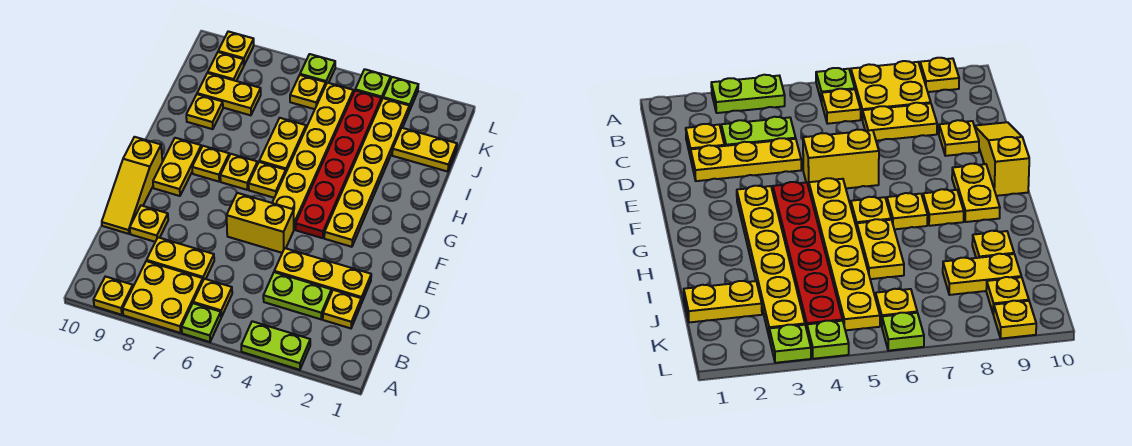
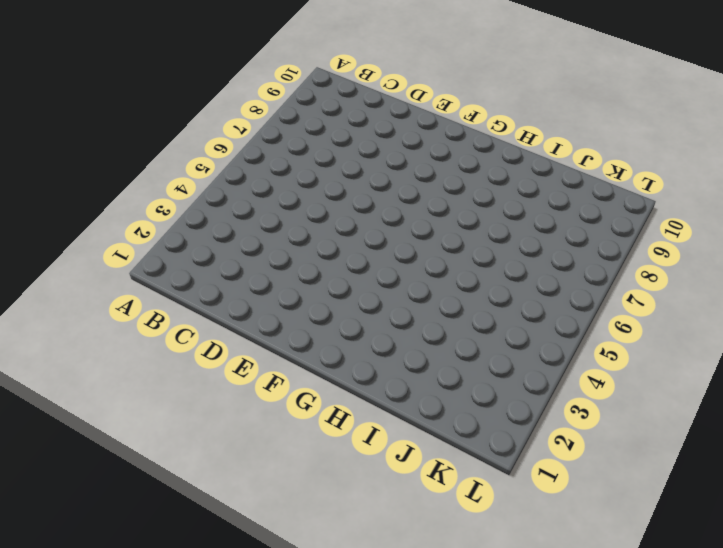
none -> lime 1x2 plate [241,321,310,370]
none -> lime 1x1 plate [182,303,221,342]
none -> yellow 2x2 plate [123,261,203,333]

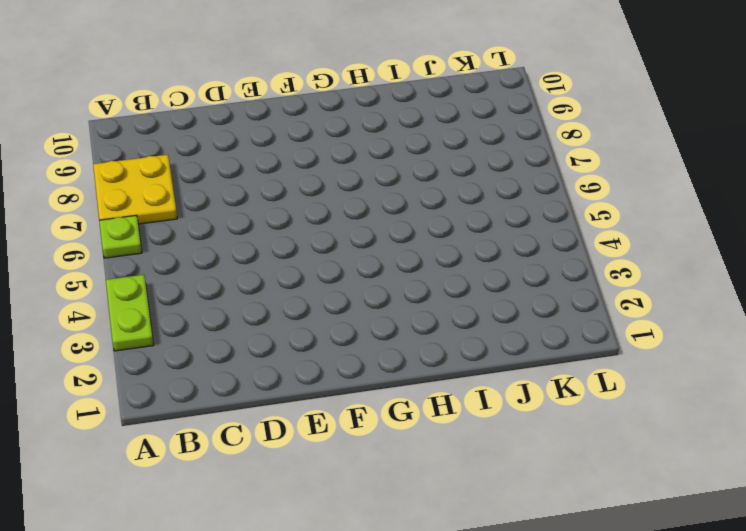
none -> yellow 1x1 plate [94,276,133,315]
none -> yellow 1x1 plate [193,279,232,317]
none -> yellow 1x1 plate [323,290,361,328]

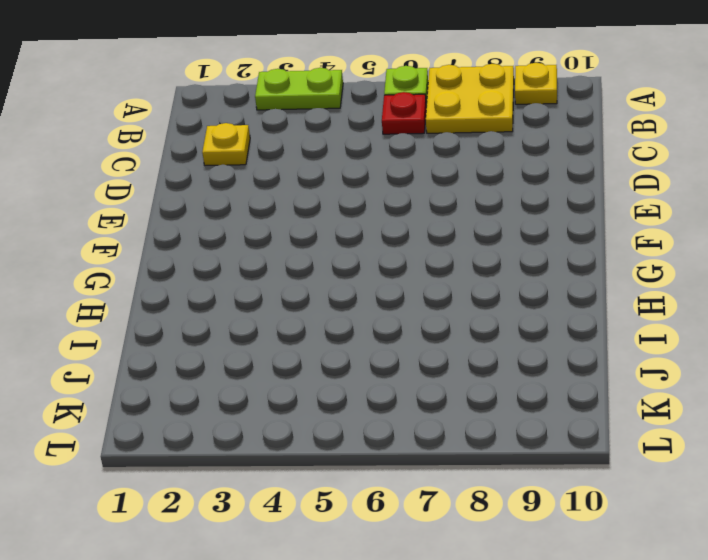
red 1x1 plate [382,92,426,134] -> yellow 1x1 plate [193,279,232,317]
none -> lime 1x2 plate [263,272,331,319]
none -> yellow 1x2 plate [147,237,214,280]
none -> yellow 1x3 plate [274,248,371,303]

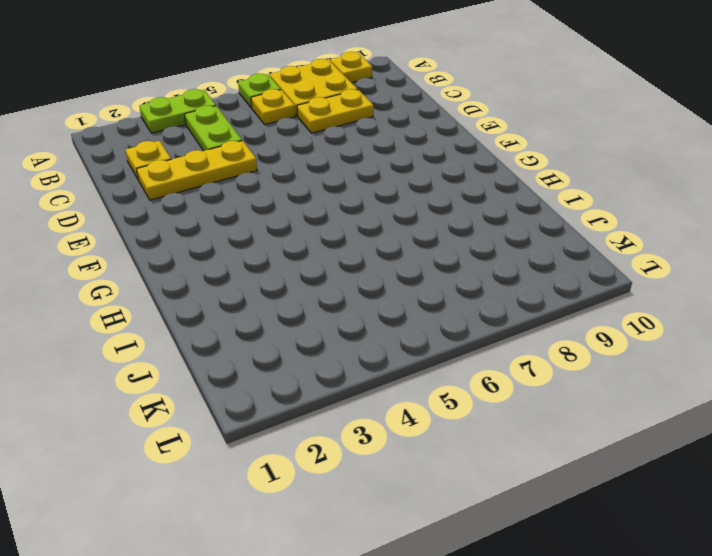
lime 1x2 plate [185,106,242,151] -> lime 1x2 plate turned to [263,272,331,319]
none -> yellow 1x1 plate [130,205,168,242]
none -> yellow 1x3 slope [102,137,162,234]
none -> yellow 1x2 brick [226,193,294,253]

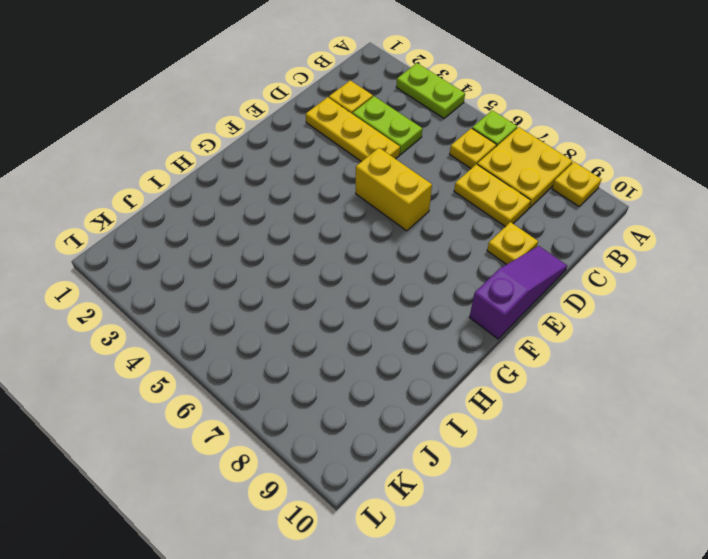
purple 1x3 slope [469,246,567,339] -> yellow 1x3 slope [102,137,162,234]
none -> yellow 1x6 plate [324,98,409,247]
none -> red 1x6 plate [295,90,381,238]
none -> yellow 1x6 plate [272,83,353,229]

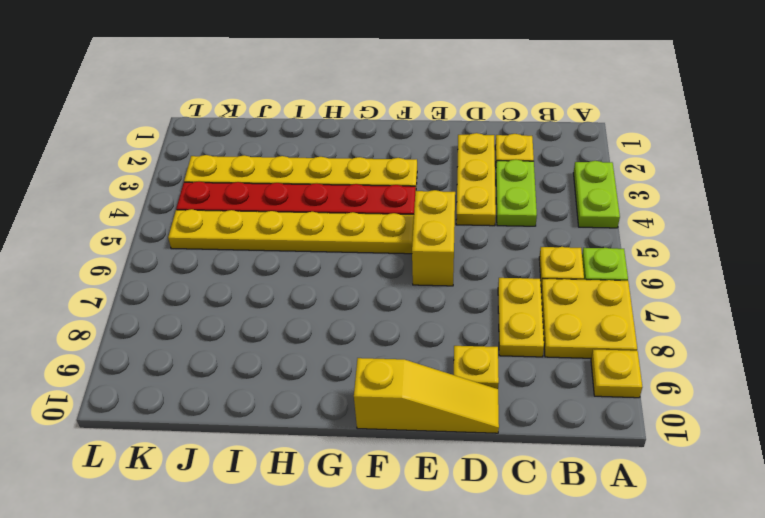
none -> yellow 1x2 plate [153,138,201,196]
none -> yellow 1x1 plate [249,162,286,198]
none -> yellow 1x1 plate [220,154,257,190]

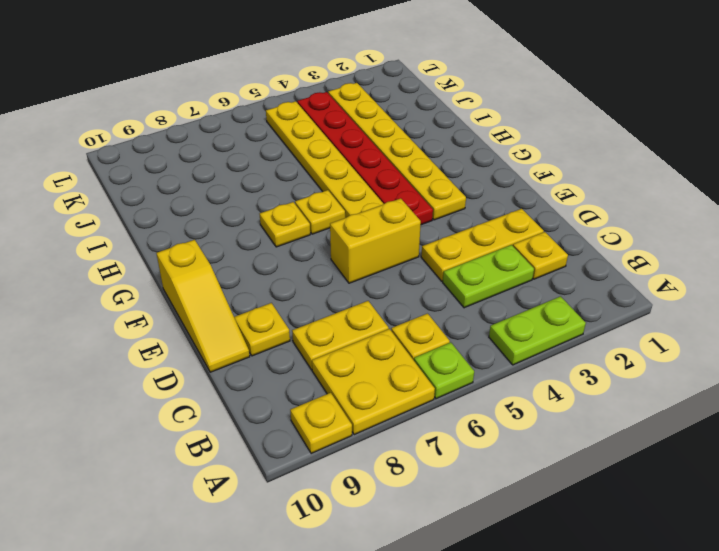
none -> yellow 1x2 plate [153,138,201,196]
none -> yellow 1x1 plate [192,146,229,182]
none -> yellow 1x2 plate [259,118,306,171]

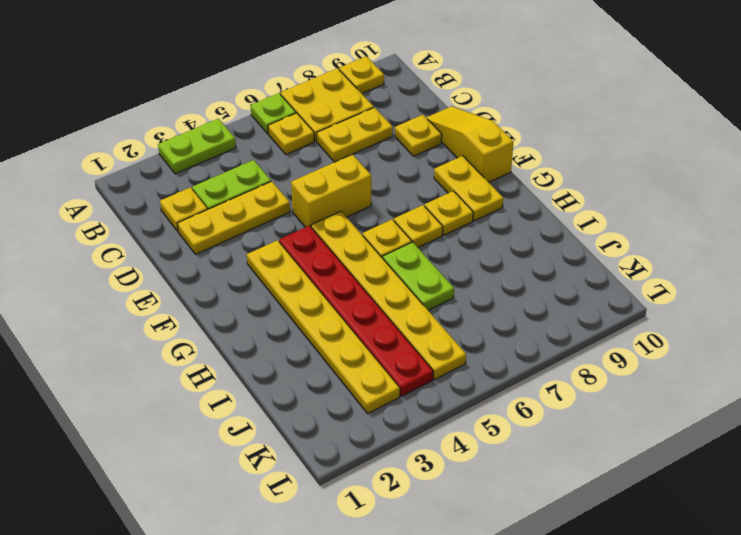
lime 1x2 plate [383,242,454,310] -> yellow 1x2 plate [259,118,306,171]
none -> yellow 1x1 plate [186,94,223,129]
none -> yellow 1x2 plate [392,128,457,172]
none -> yellow 1x2 plate [197,73,261,115]

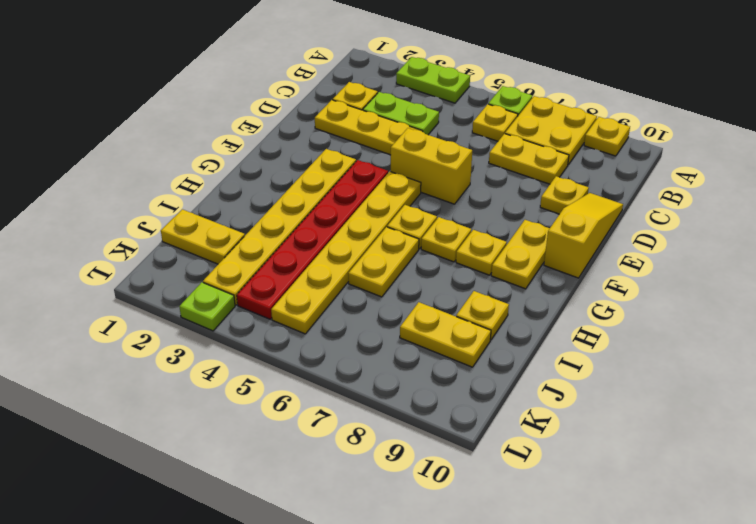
none -> yellow 1x1 plate [290,75,326,109]
none -> yellow 1x1 plate [208,52,244,81]
none -> lime 1x1 plate [355,69,391,101]

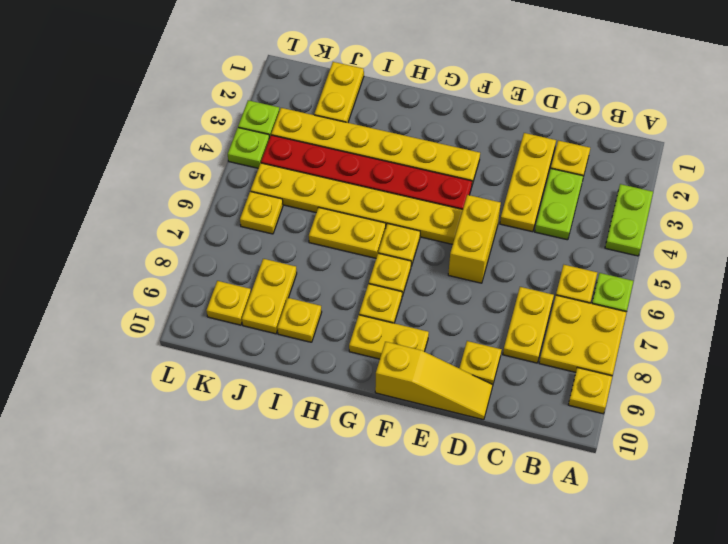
none -> lime 1x1 plate [300,54,335,84]
none -> yellow 1x1 plate [218,31,254,65]

